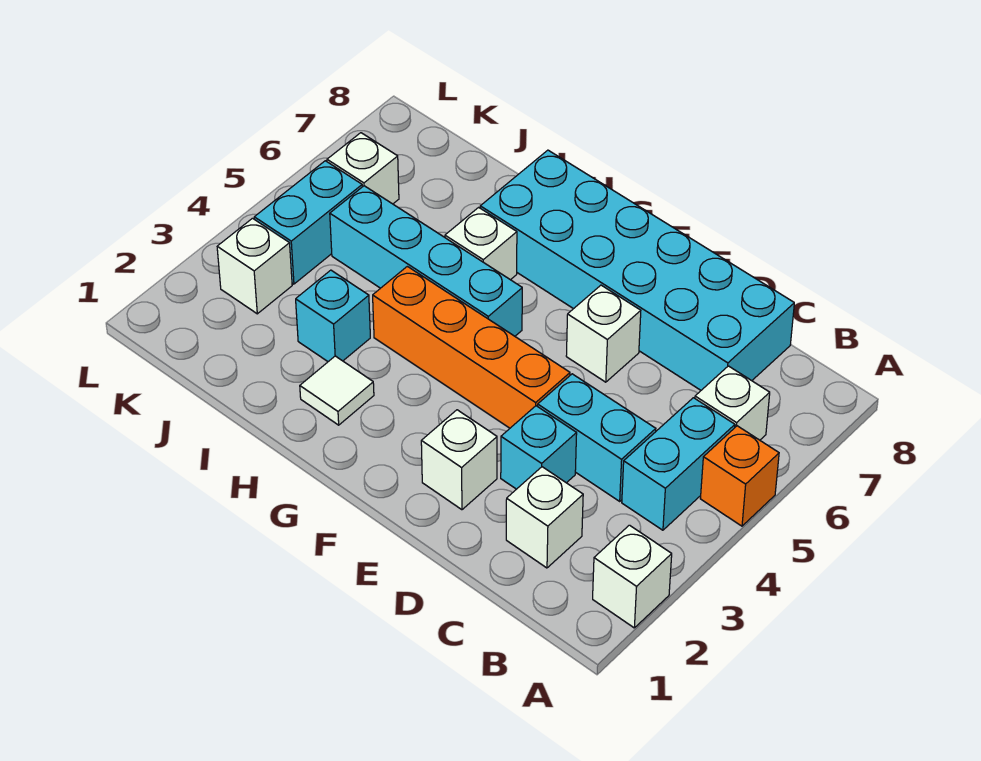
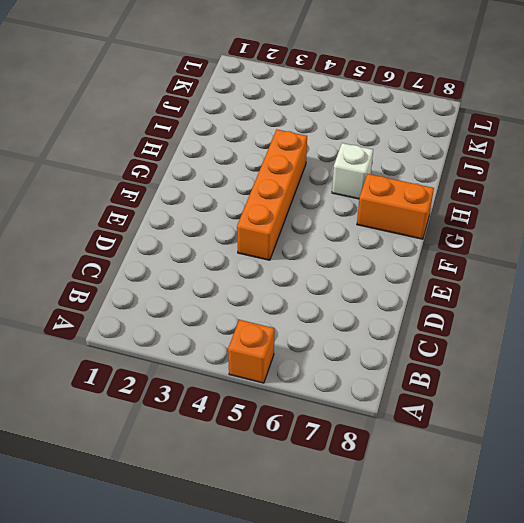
orange 1x2 brick [357,174,434,239] -> cyan 2x6 brick [480,150,794,390]
none -> white 1x1 brick [593,525,672,628]
none -> cyan 1x2 brick [622,398,735,530]
none -> white 1x1 brick [695,366,770,440]

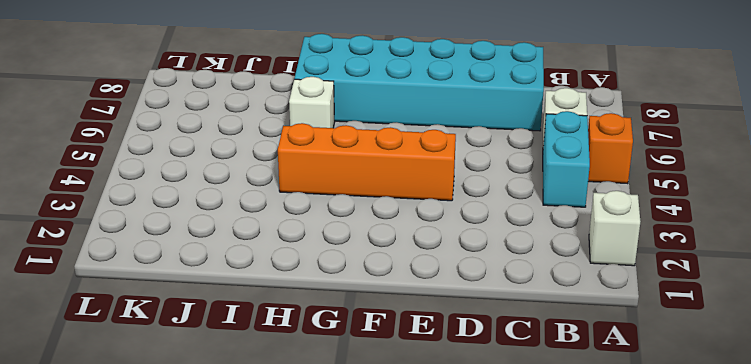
none -> white 1x1 brick [506,467,583,568]
none -> cyan 1x2 brick [538,374,656,501]
none -> cyan 1x1 brick [501,406,577,489]

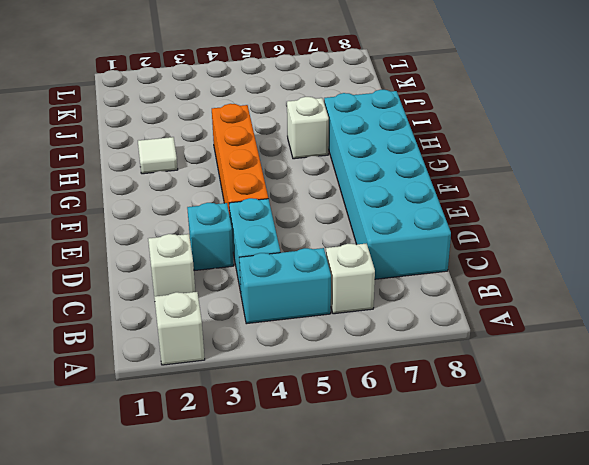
none -> orange 1x1 brick [700,426,779,526]
none -> white 1x1 brick [421,410,497,510]
none -> white 1x1 brick [566,285,641,382]

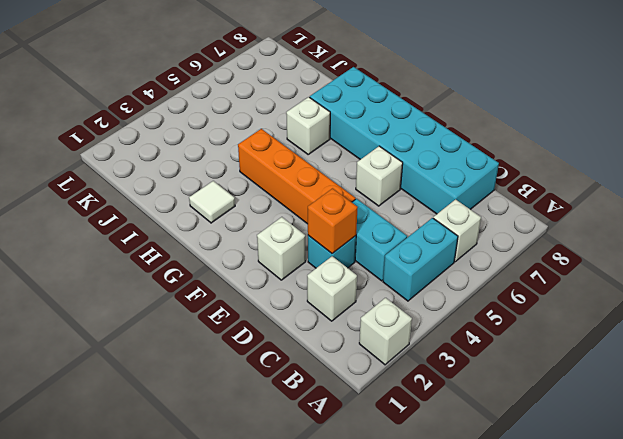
orange 1x1 brick [308,188,358,254] -> orange 1x1 brick moved to [700,426,779,526]
none -> cyan 1x4 brick [330,186,522,336]
none -> cyan 1x1 brick [296,270,370,362]
none -> white 1x1 brick [217,218,292,314]

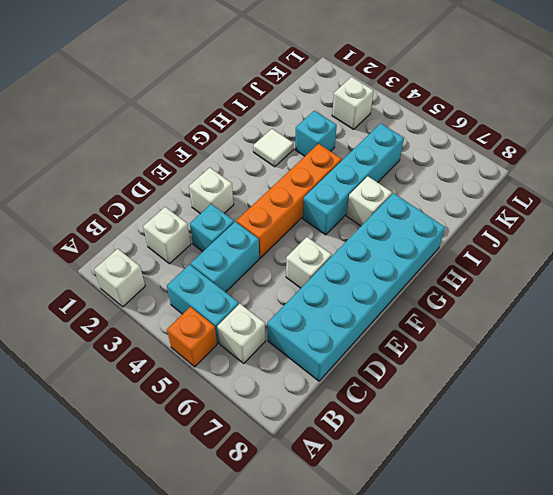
none -> cyan 1x2 brick [254,161,362,284]
none -> white 1x1 brick [327,133,399,204]

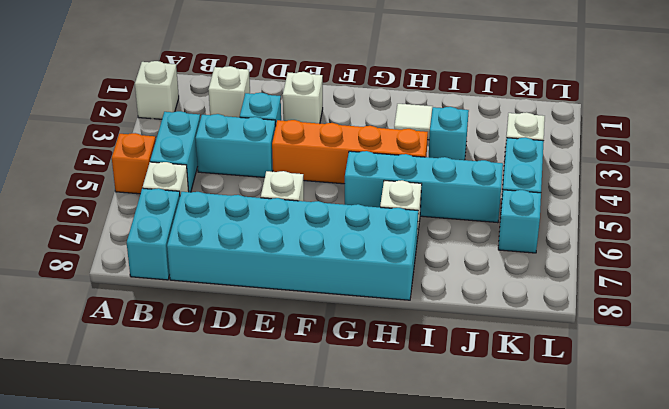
cyan 1x2 brick [127,188,180,280] -> none
cyan 1x1 brick [498,190,541,253] -> white 1x1 brick [327,133,399,204]

